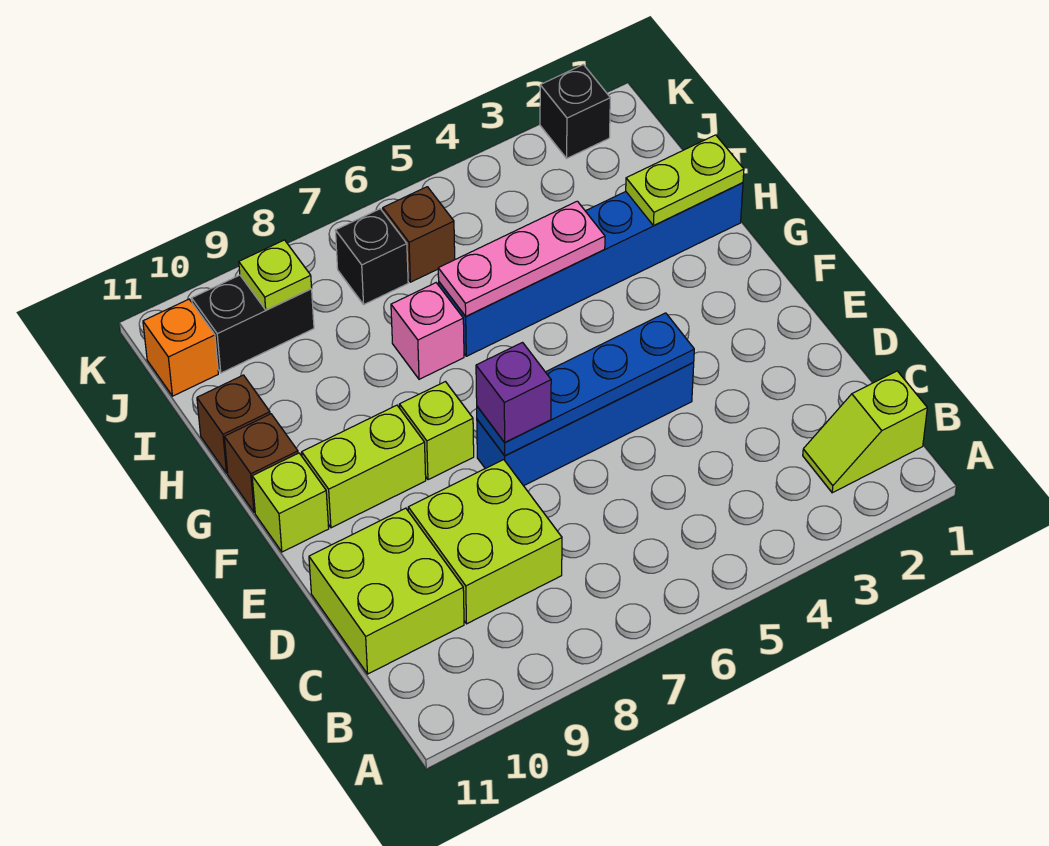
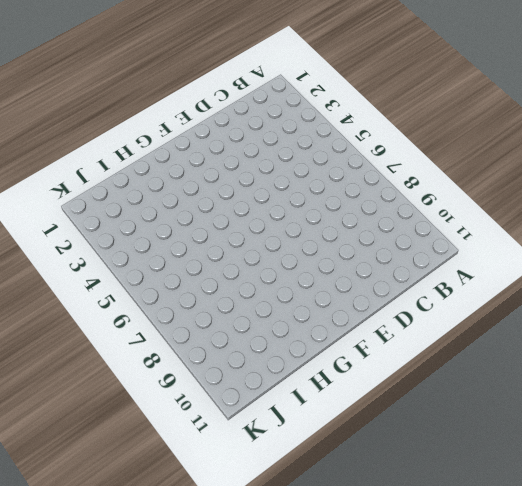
none -> lime 1x2 slope [803,371,927,493]
none -> lime 2x2 brick [408,460,562,624]
none -> lime 2x2 brick [309,508,464,674]

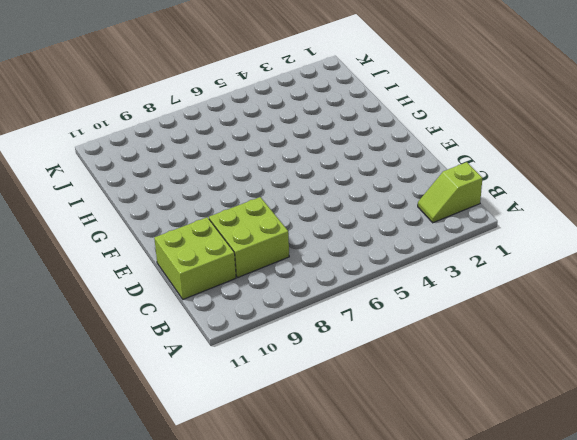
none -> blue 1x4 brick [477,363,694,486]
none -> lime 1x1 brick [399,382,474,480]
none -> lime 1x2 brick [302,405,426,528]

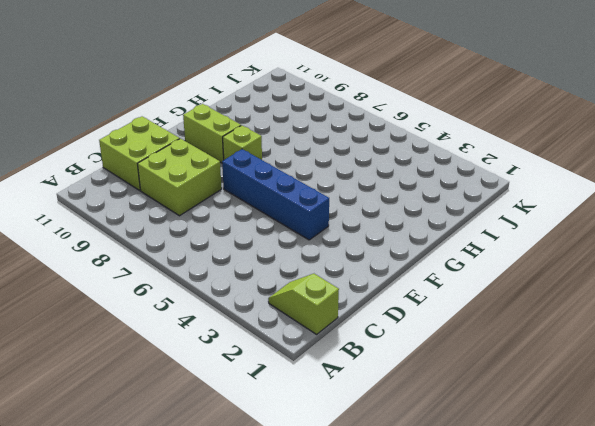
none -> lime 1x1 brick [252,453,329,552]
none -> brown 1x1 brick [224,414,298,512]
none -> blue 1x6 brick [439,183,743,356]

